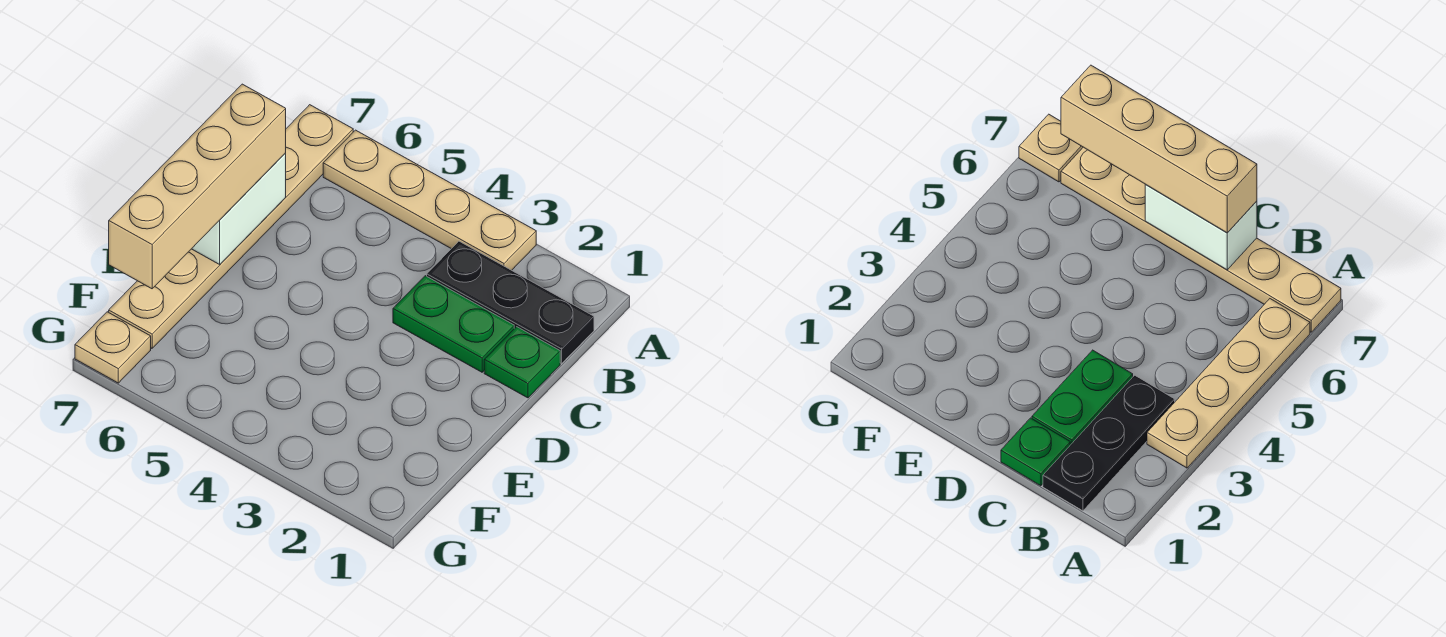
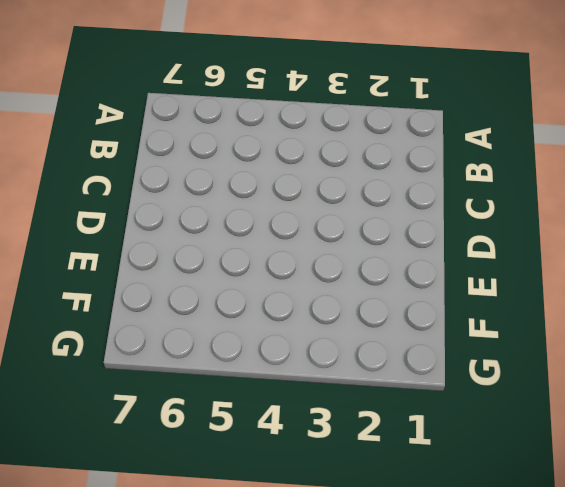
none -> tan 1x4 plate [323,130,536,270]
none -> tan 1x6 plate [109,105,353,348]

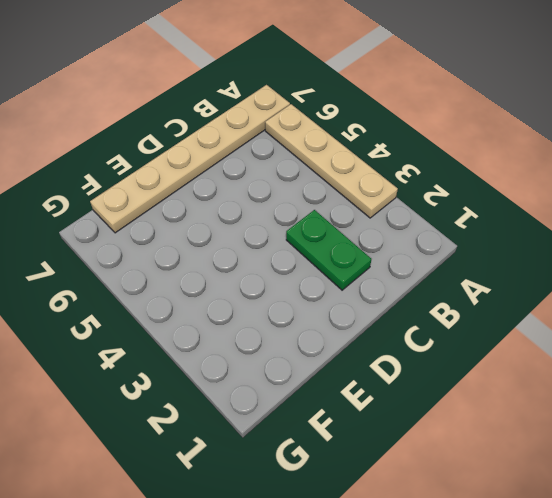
none -> black 1x3 plate [427,241,594,363]
none -> green 1x1 plate [484,327,560,398]

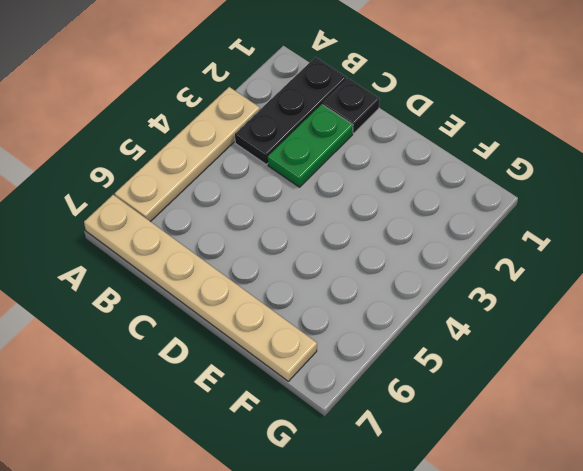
black 1x1 plate [323,78,380,133] -> green 1x1 plate [484,327,560,398]
none -> tan 1x1 plate [75,312,151,383]
none -> white 1x2 brick [192,153,286,264]

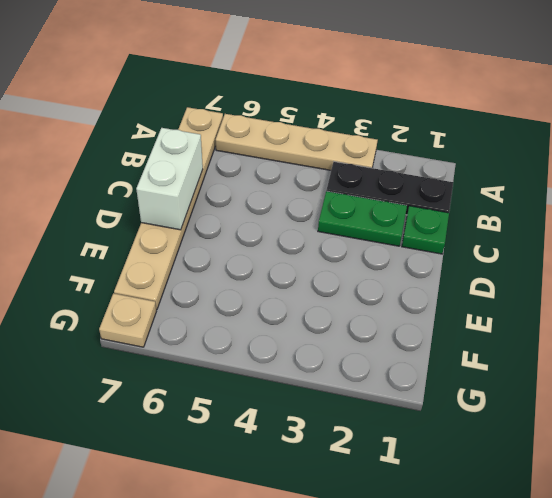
none -> tan 1x4 brick [109,84,286,289]

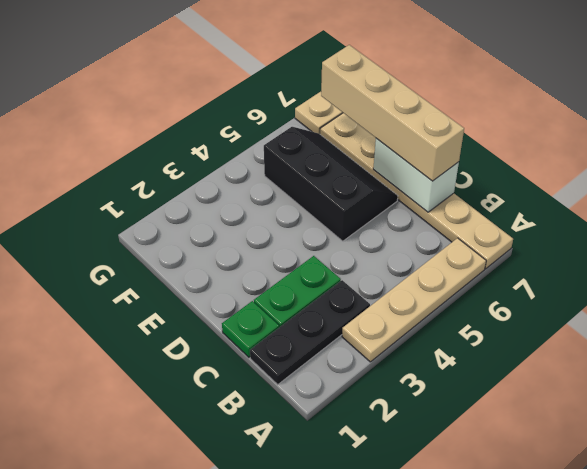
black 2x3 slope [264,127,398,241] -> none

